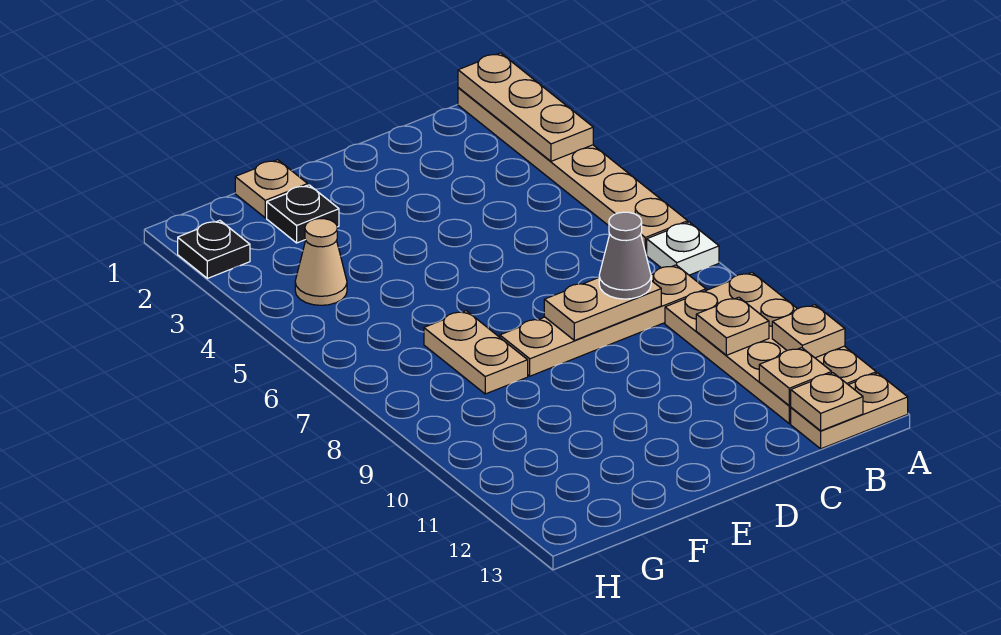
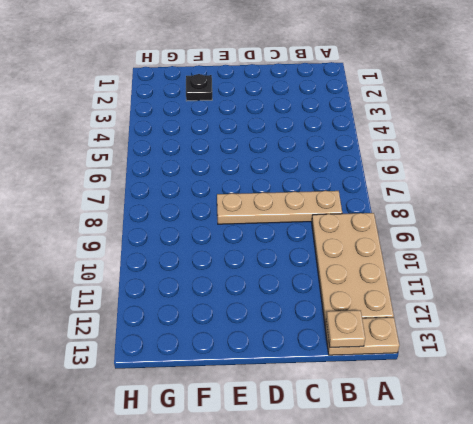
none -> tan 1x6 plate [458,88,688,255]
none -> white 1x1 plate [647,222,719,275]
none -> tan 1x1 plate [235,160,308,218]

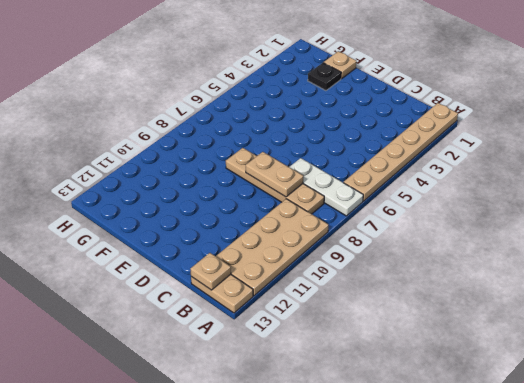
white 1x3 plate [289,158,363,216] -> white 1x1 plate [647,222,719,275]
none -> tan 1x2 plate [424,311,528,394]
none -> tan 1x1 cone [295,219,347,305]
none -> black 1x1 plate [178,220,250,278]

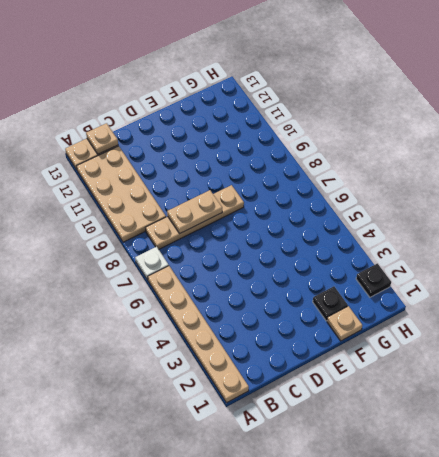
none -> tan 1x2 plate [424,311,528,394]
none -> tan 1x1 cone [295,219,347,305]
none -> tan 1x3 plate [458,53,593,161]

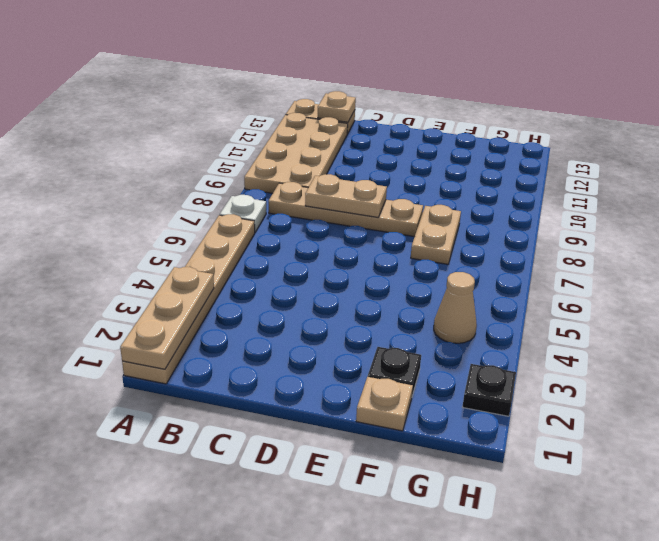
none -> tan 1x1 plate [772,305,845,358]
none -> tan 1x1 plate [696,297,769,355]
none -> tan 1x1 plate [759,348,832,406]

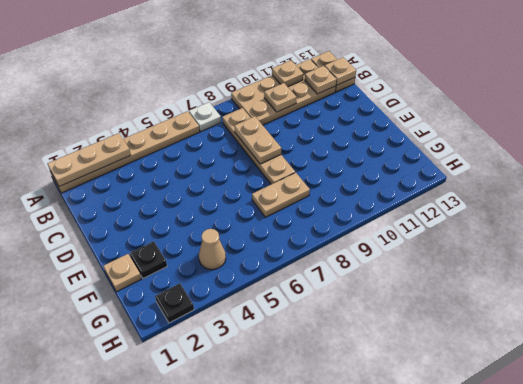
none -> grey 1x1 cone [599,212,651,299]

